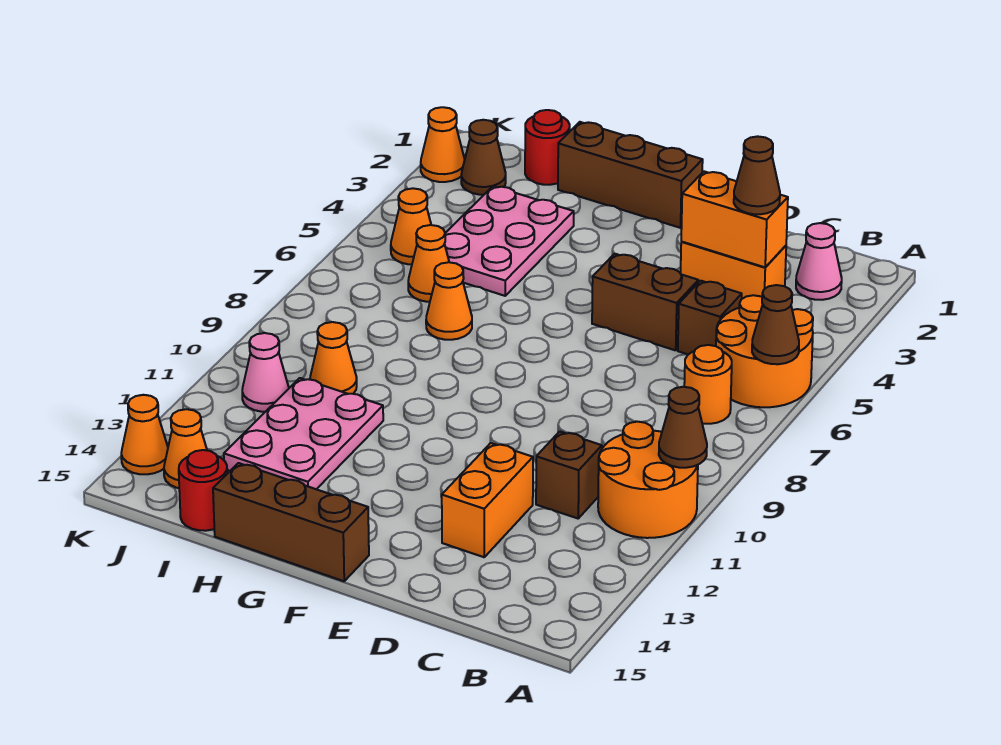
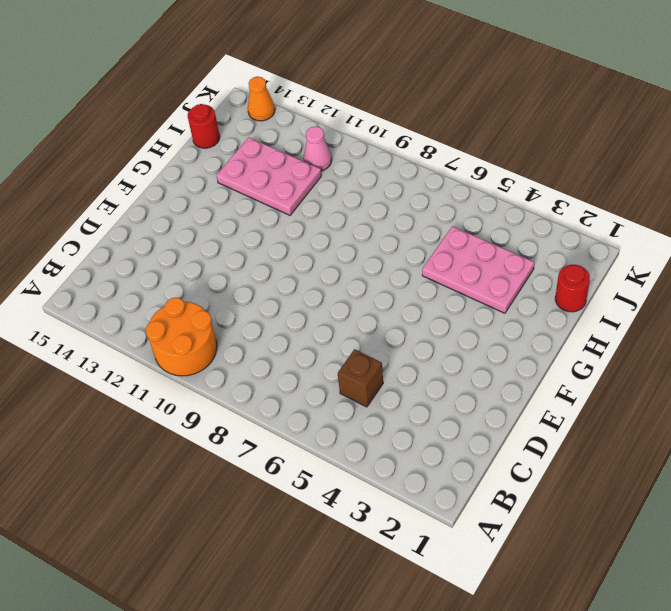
none -> orange 2x2 round brick [716,295,813,407]
none -> pink 1x1 cone [796,223,842,300]
none -> orange 1x1 round brick [684,345,732,424]

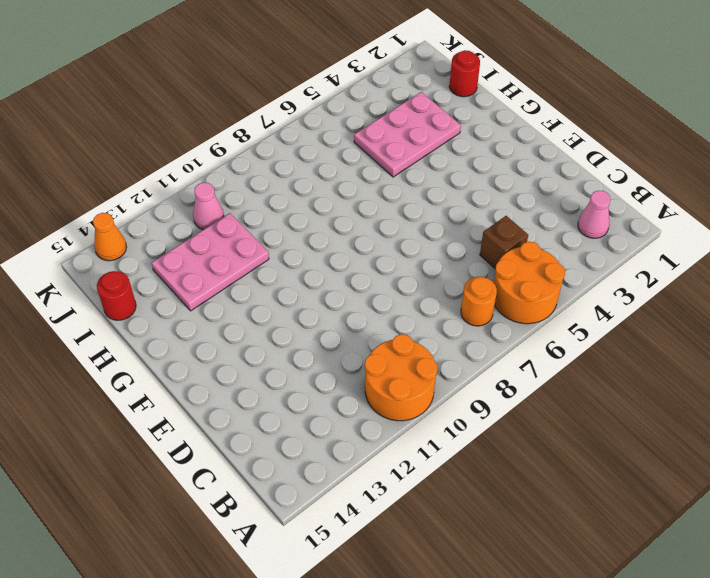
none -> orange 1x2 brick [681,242,786,299]
none -> brown 1x1 brick [536,431,602,518]
none -> brown 1x2 brick [592,254,698,350]

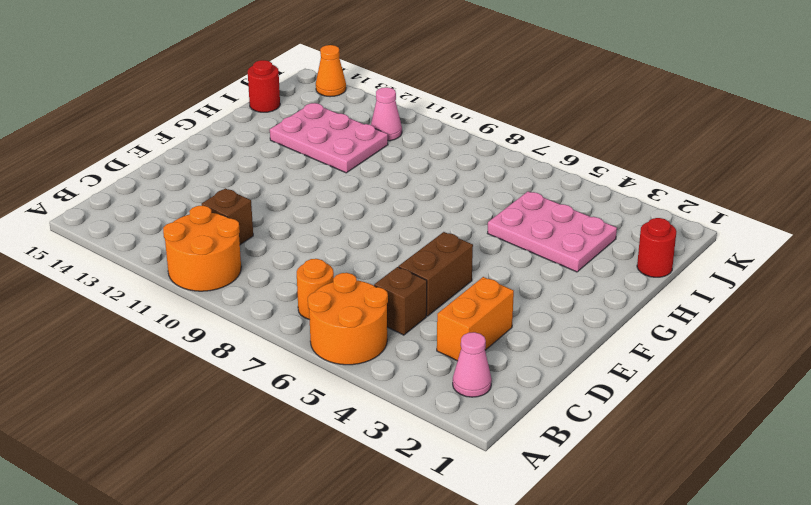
none -> orange 1x2 brick [442,443,533,557]
none -> brown 1x3 brick [558,122,703,228]
none -> brown 1x3 brick [213,463,369,581]

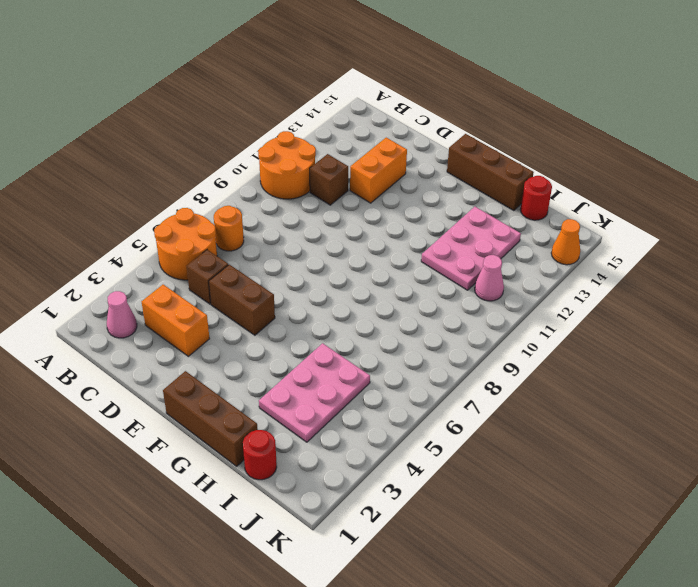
none -> orange 1x1 cone [426,262,472,340]
none -> orange 1x1 cone [408,225,449,302]
none -> orange 1x1 cone [310,322,357,394]

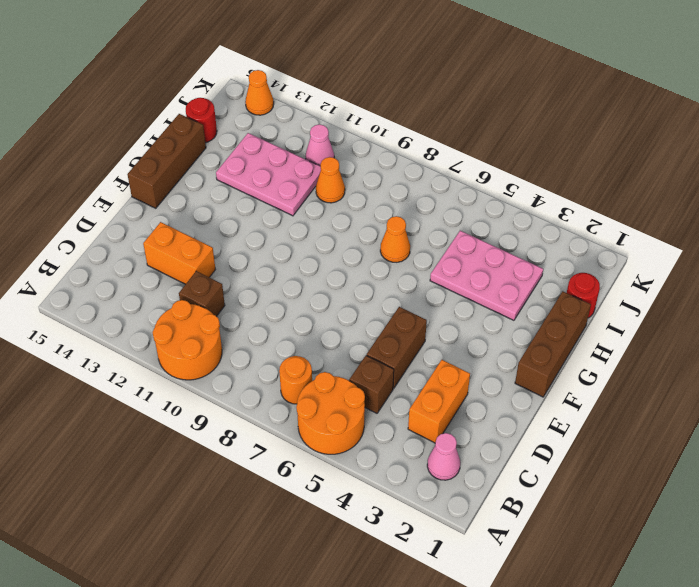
none -> orange 1x1 cone [408,225,449,302]
none -> brown 1x1 cone [461,120,506,195]
none -> orange 1x1 cone [391,188,431,264]

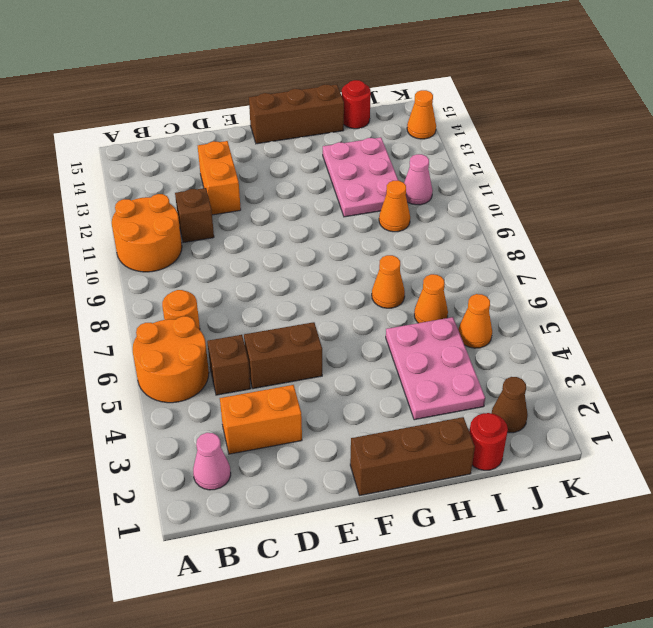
none -> orange 1x1 cone [164,409,207,488]
none -> orange 1x1 cone [421,107,465,182]
none -> brown 1x1 cone [752,285,799,364]

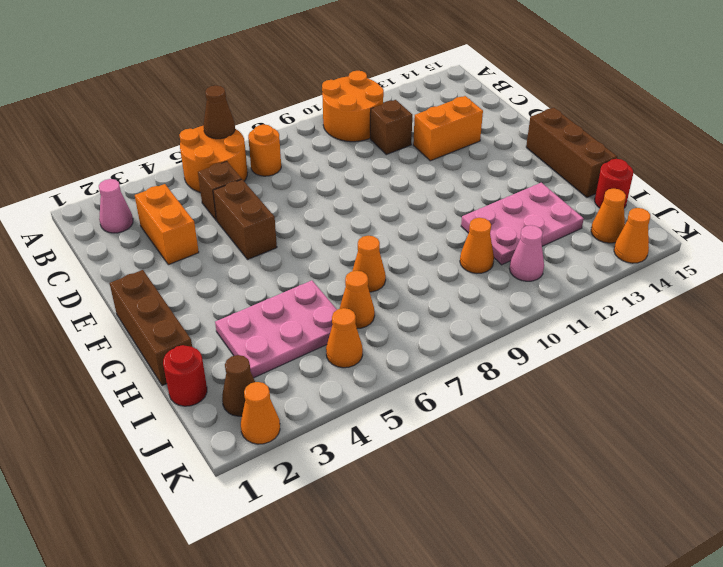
none -> brown 1x1 cone [659,387,707,468]
none -> orange 1x2 brick [681,171,788,267]
none -> brown 1x1 cone [734,136,780,214]

